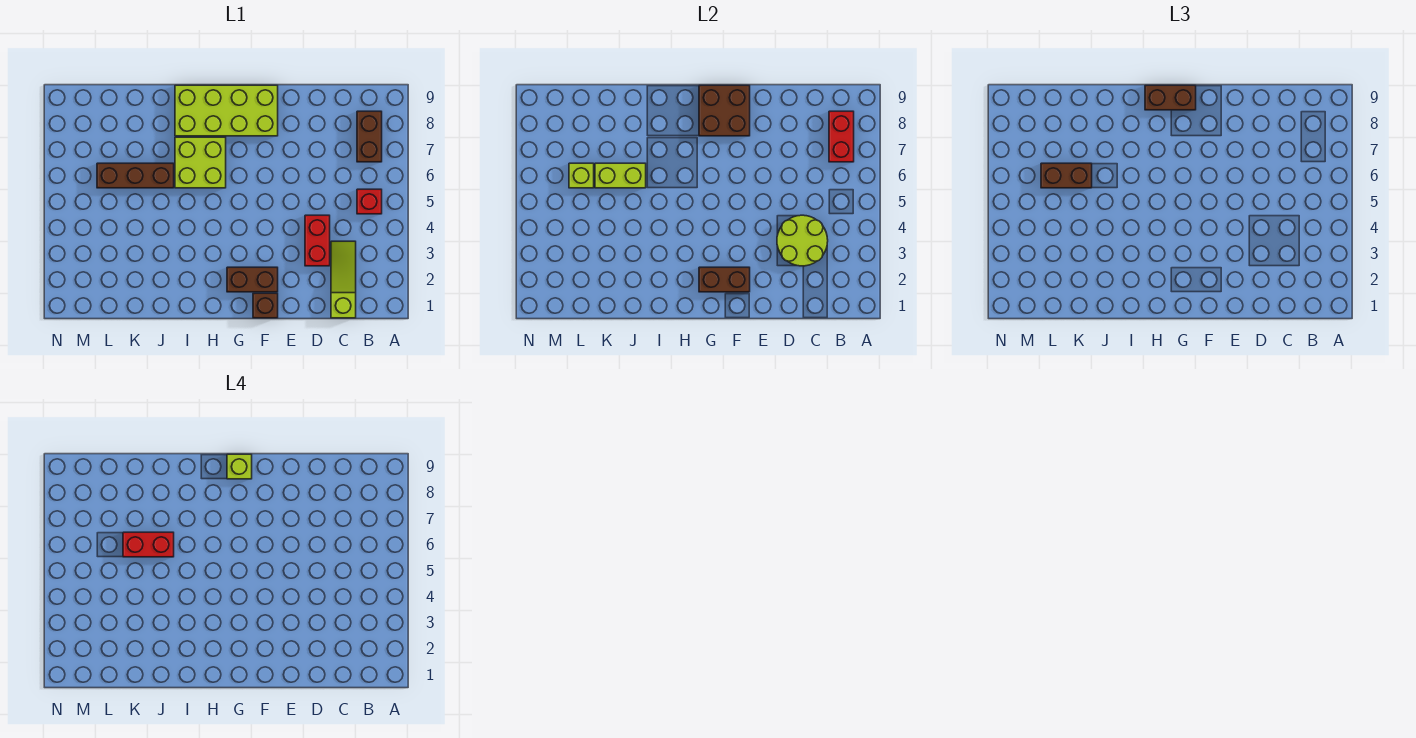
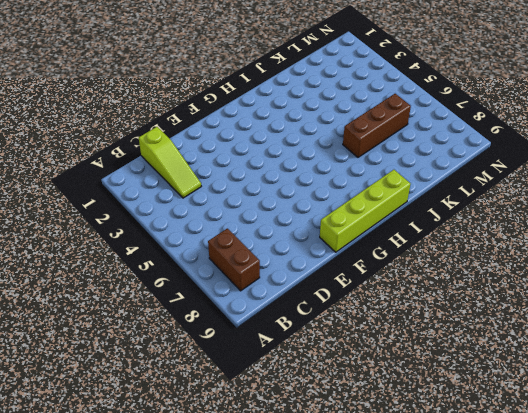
lime 1x4 brick [320,170,411,252] -> lime 2x4 brick [175,85,278,136]
none -> red 1x1 brick [357,189,382,214]
none -> red 1x2 brick [305,215,330,266]
none -> brown 1x1 brick [253,293,278,318]

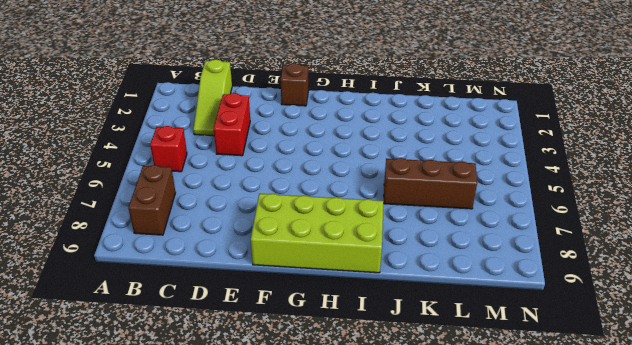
none -> brown 1x2 brick [227,267,278,292]
none -> lime 2x2 brick [175,137,226,188]
none -> red 1x2 brick [829,111,854,162]

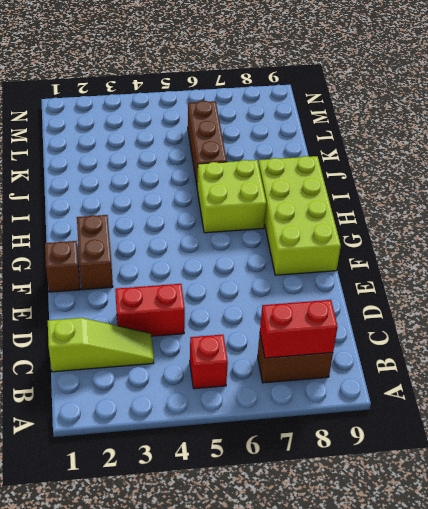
none -> lime 2x2 round brick [777,215,828,266]
none -> brown 1x2 brick [699,267,750,292]
none -> brown 2x2 brick [699,85,750,136]

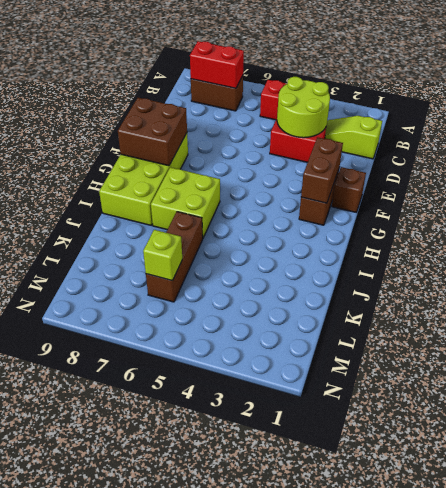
none -> lime 1x2 brick [595,163,646,188]
none -> brown 1x2 brick [1145,85,1196,110]
none -> brown 1x2 brick [1041,163,1092,188]

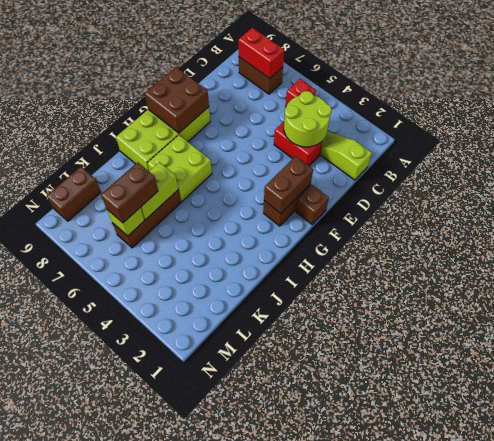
brown 1x2 brick [47,167,101,221] -> brown 1x2 brick moved to [1145,85,1196,110]
none -> lime 1x1 brick [227,454,252,479]
none -> red 1x2 brick [123,532,174,557]

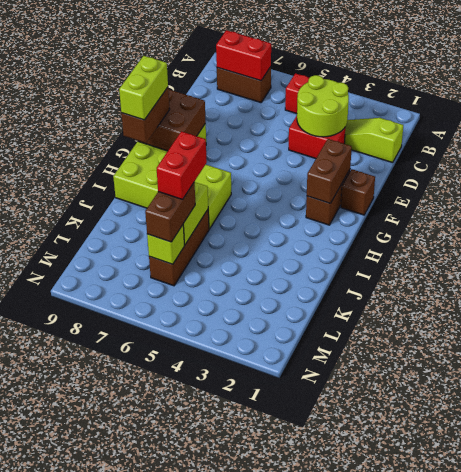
lime 1x2 brick [119,56,168,120] -> lime 1x1 brick [227,454,252,479]

